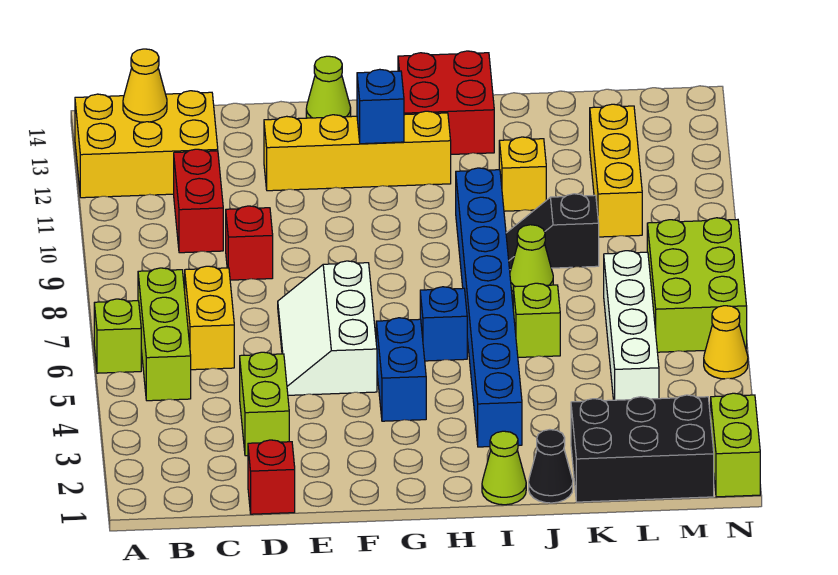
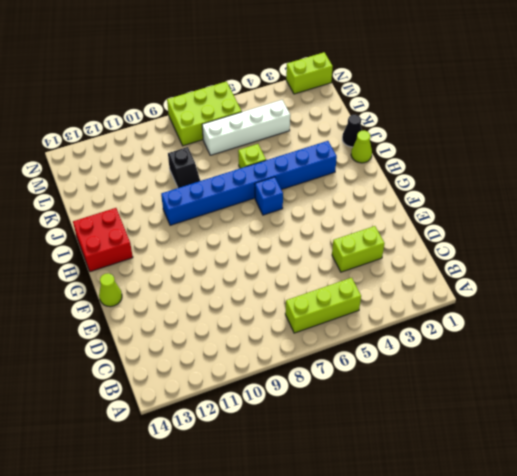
none -> lime 1x1 brick [94,299,141,373]
none -> yellow 2x3 brick [75,91,218,198]
none -> yellow 1x2 brick [185,266,234,370]

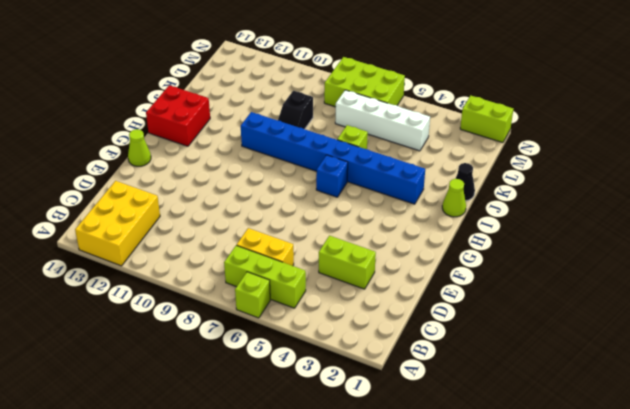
none -> red 1x2 brick [174,149,223,253]
none -> red 1x1 brick [248,440,295,514]
none -> red 1x1 brick [226,206,273,280]

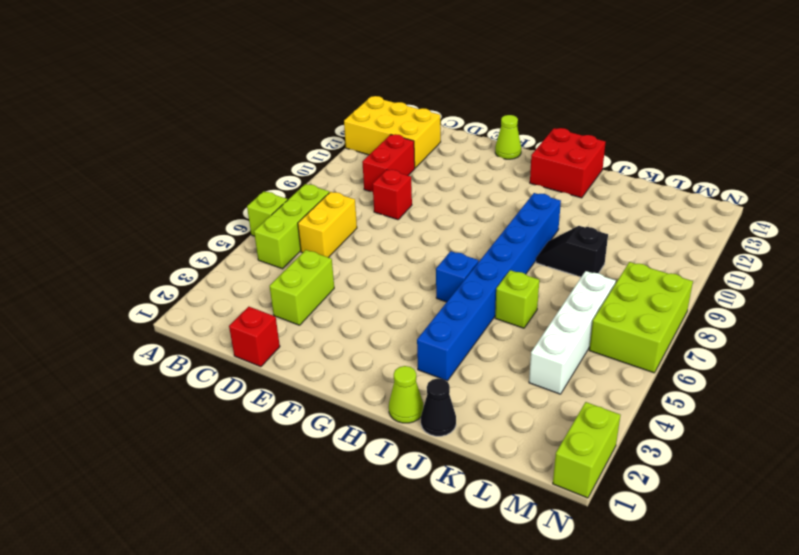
none -> white 2x3 slope [278,261,377,395]
none -> yellow 1x4 brick [264,111,451,191]
none -> blue 1x2 brick [376,318,426,421]

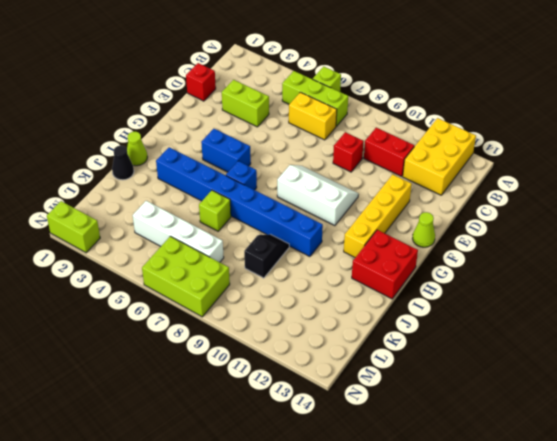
white 2x3 slope [277,165,359,226] -> white 2x3 slope moved to [278,261,377,395]
none -> lime 1x1 cone [510,225,553,291]
none -> yellow 1x1 brick [499,137,546,211]
none -> black 2x3 brick [571,395,714,502]

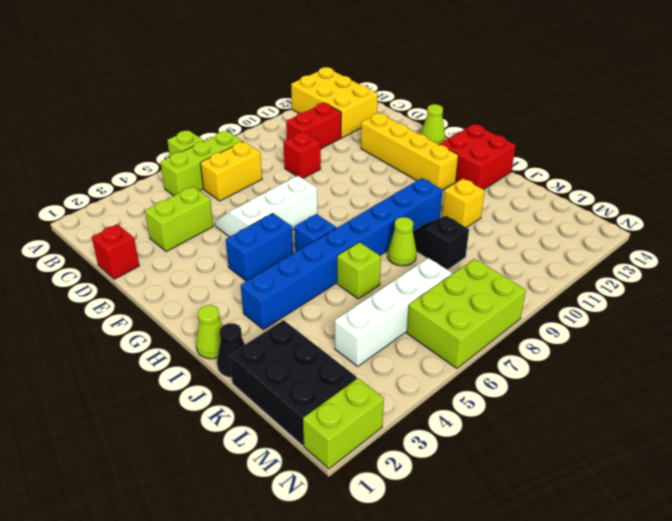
none -> yellow 1x3 brick [590,104,642,237]
none -> yellow 1x1 cone [704,306,748,379]
none -> yellow 1x1 cone [123,49,167,122]

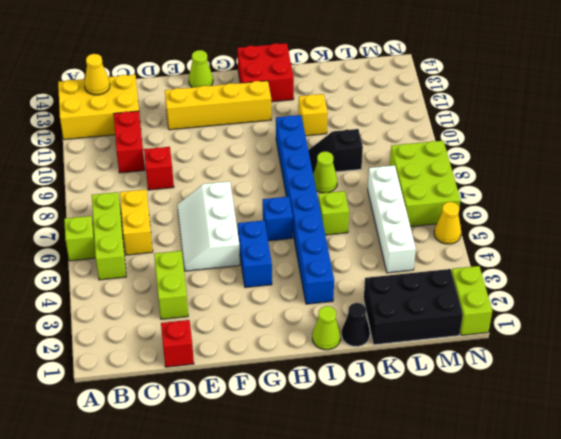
none -> yellow 1x3 brick [590,104,642,237]
none -> blue 1x1 brick [357,69,404,144]

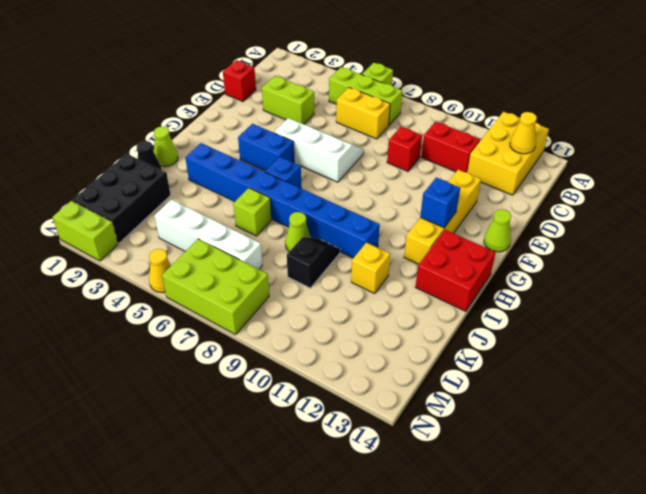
none -> yellow 1x3 brick [590,104,642,237]

